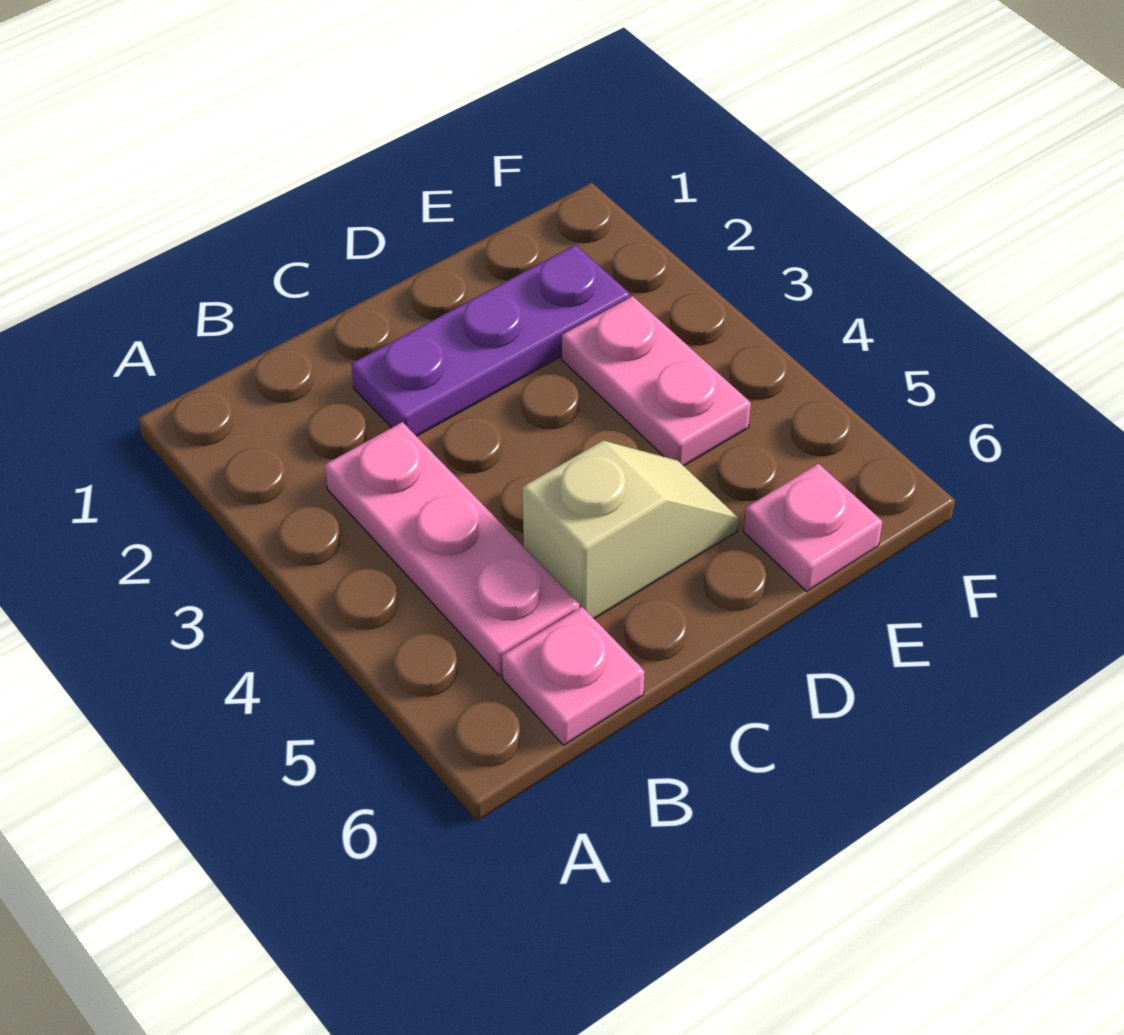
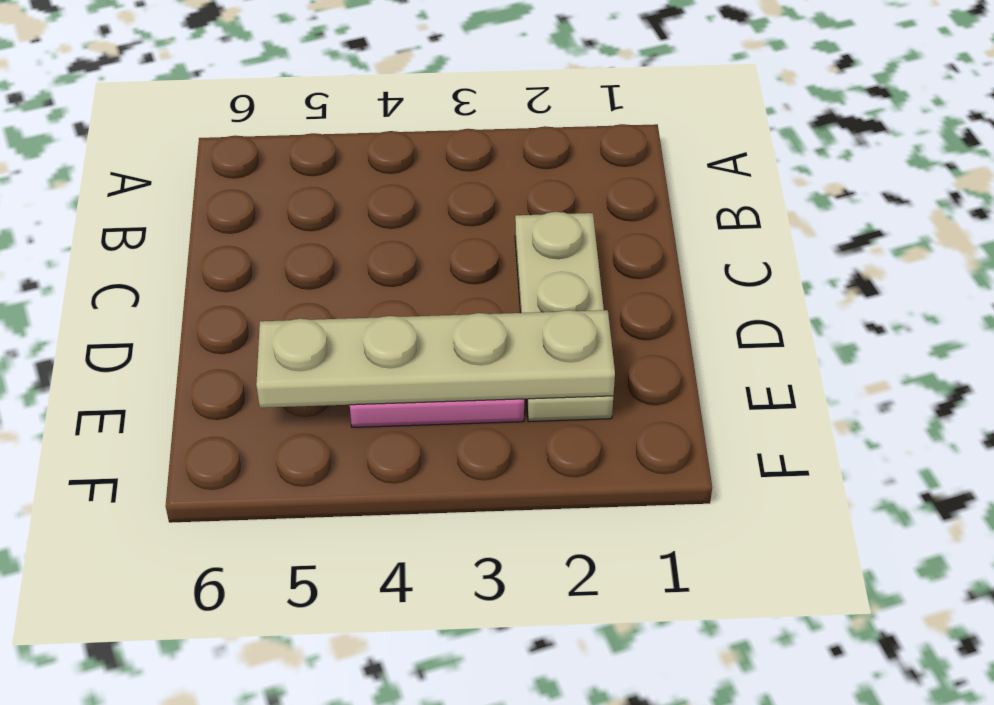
tan 1x3 plate [515,212,613,422] -> purple 1x3 plate [351,245,630,436]
tan 1x4 plate [256,310,615,408] -> none
none -> pink 1x3 plate [325,422,579,676]
none -> pink 1x1 plate [502,607,645,745]

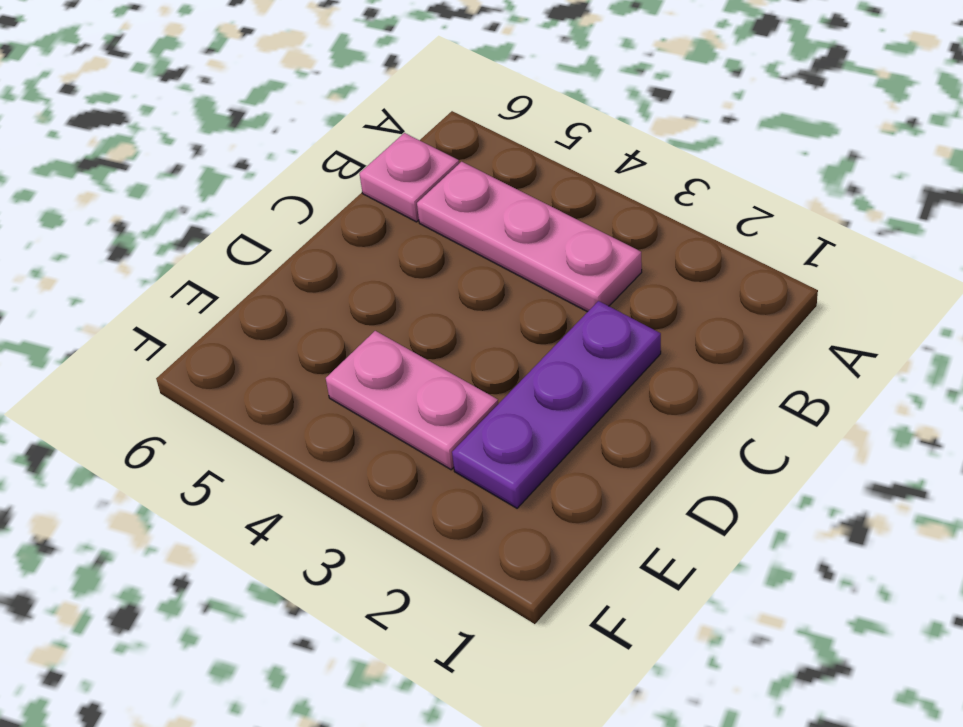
none -> tan 1x2 slope [523,440,738,619]
none -> pink 1x1 plate [744,464,883,591]

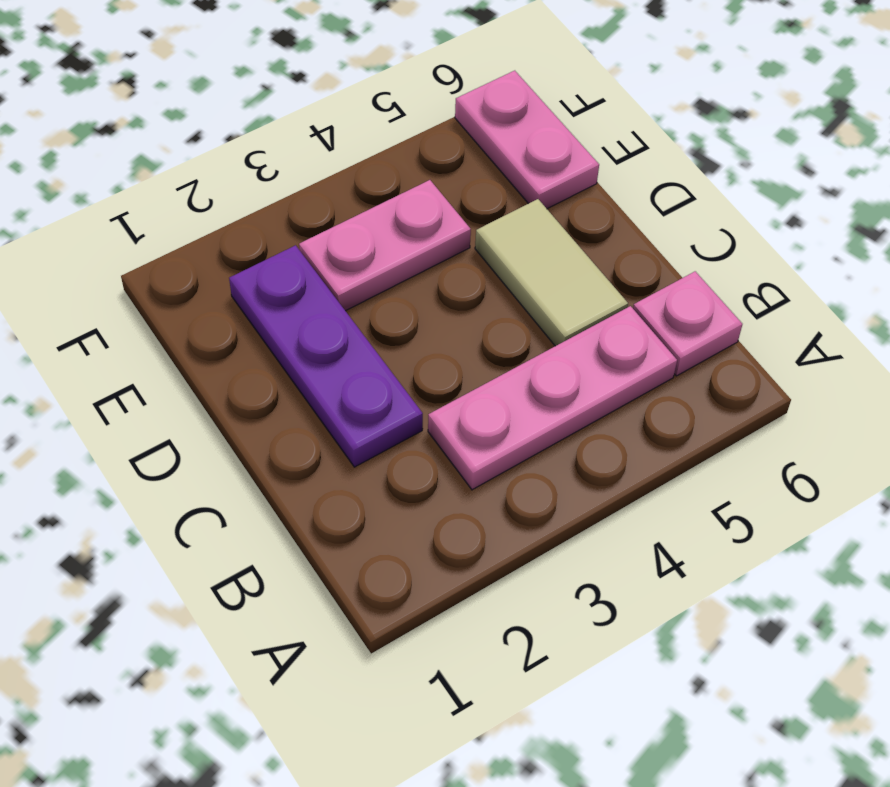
tan 1x2 tile [475,199,628,346] -> tan 1x2 slope [523,440,738,619]
pink 1x2 plate [455,71,599,209] -> pink 1x1 plate [744,464,883,591]

